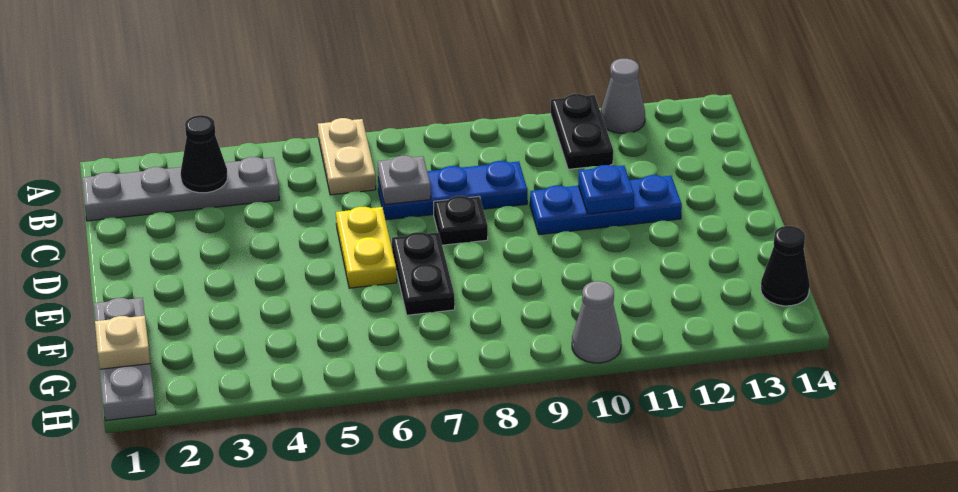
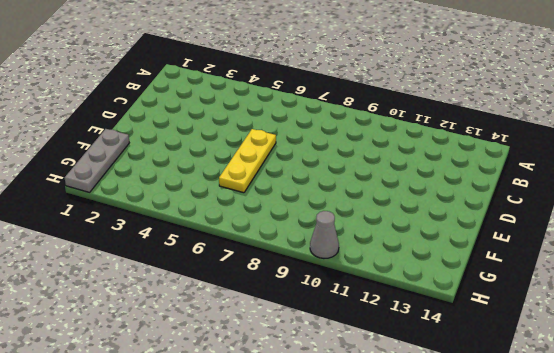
yellow 1x3 plate [219,129,276,193] -> yellow 1x2 plate [336,207,397,288]
none -> tan 1x2 plate [318,118,376,195]
none -> black 1x2 plate [551,94,613,169]
none -> grey 1x1 cone [601,59,645,133]

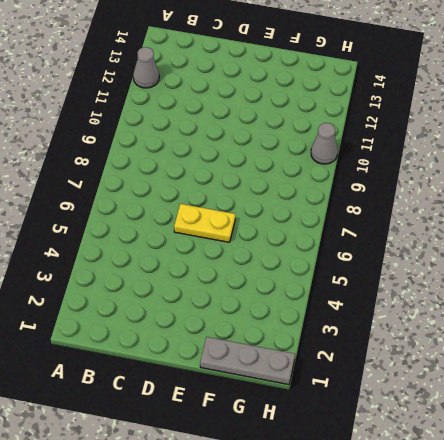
none -> tan 1x2 plate [318,118,376,195]
none -> black 1x2 plate [551,94,613,169]
none -> grey 1x4 plate [82,157,279,221]

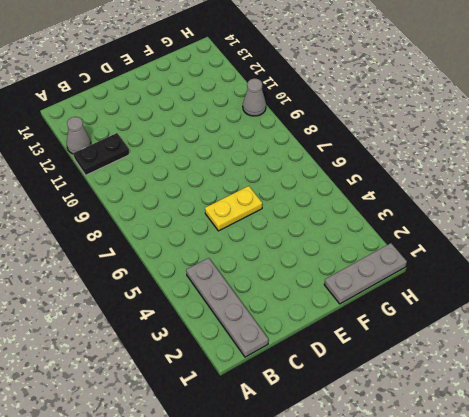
none -> tan 1x2 plate [318,118,376,195]
none -> blue 1x3 plate [378,161,527,220]
none -> black 1x1 plate [434,196,488,245]

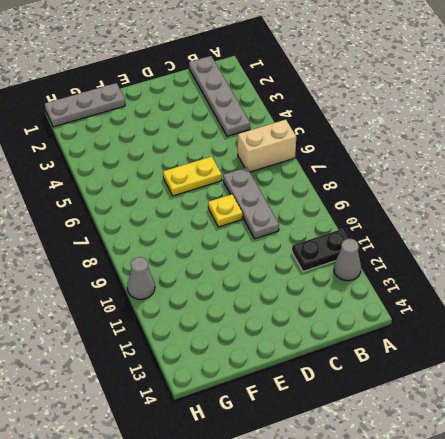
tan 1x2 brick [238,120,296,172] -> tan 1x2 plate [318,118,376,195]
grey 1x3 plate [223,167,279,239] -> blue 1x3 plate [378,161,527,220]
yellow 1x1 plate [208,194,243,227] -> black 1x1 plate [434,196,488,245]
none -> blue 1x3 plate [530,175,682,235]
none -> black 1x2 plate [392,232,455,315]
none -> black 1x1 cone [761,226,810,306]

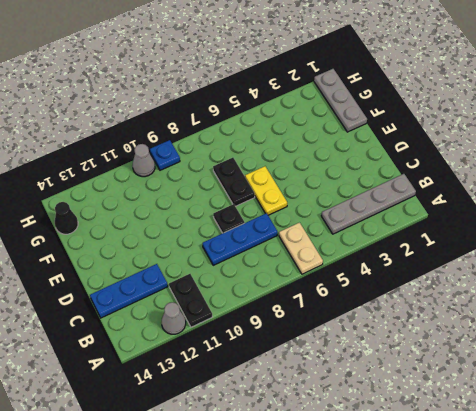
blue 1x3 plate [90,264,168,318] -> blue 1x3 plate moved to [530,175,682,235]
blue 1x1 plate [150,140,180,170] -> blue 1x1 plate moved to [578,165,634,214]
none -> black 1x1 cone [181,115,228,193]
none -> grey 1x1 plate [377,156,431,205]
none -> tan 1x1 plate [95,316,150,369]

